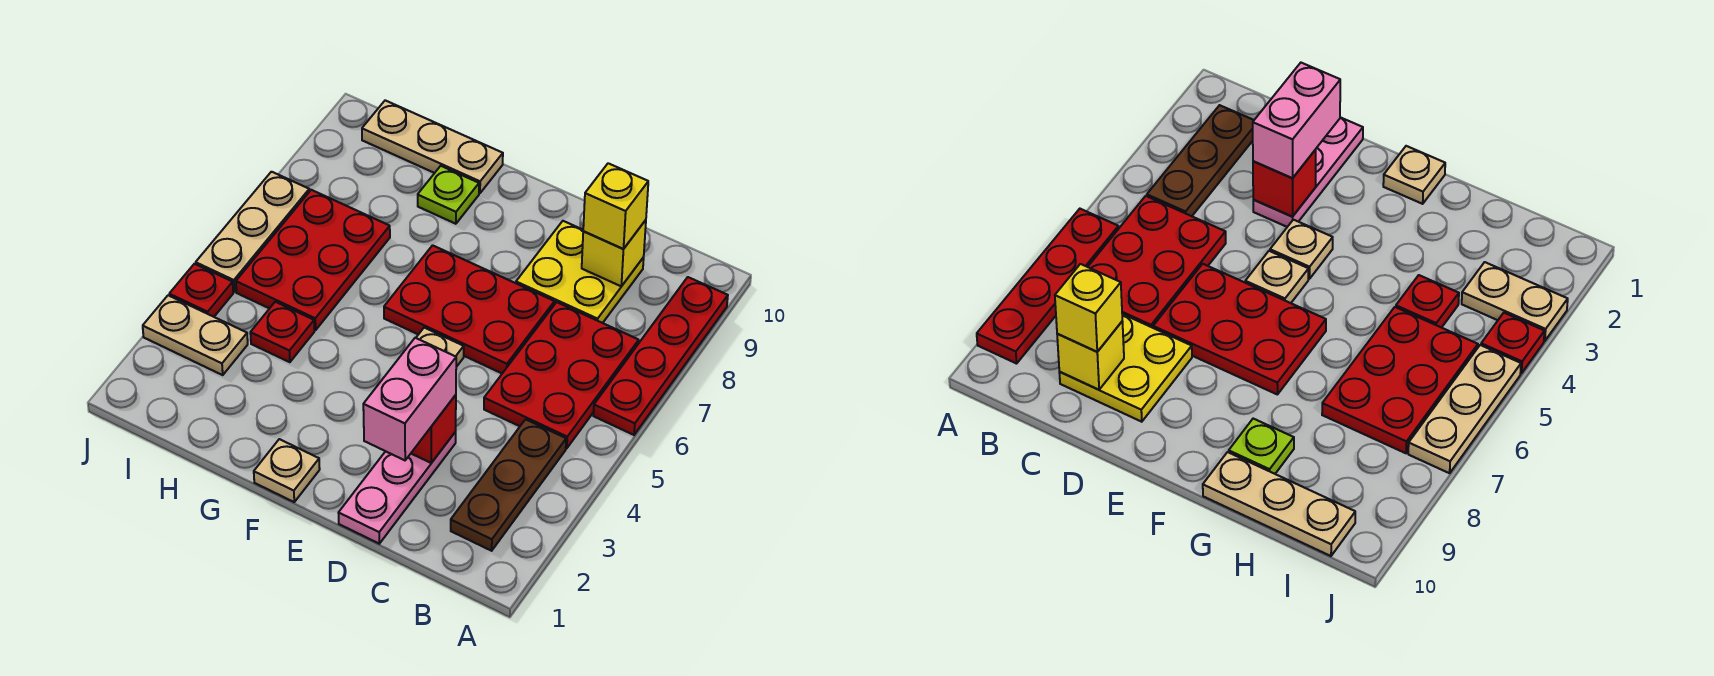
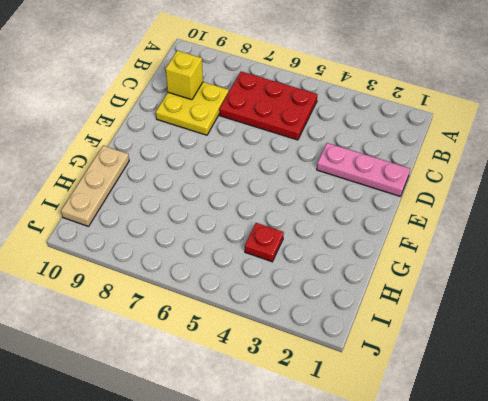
none -> red 1x4 plate [593,277,728,435]
none -> brown 1x3 plate [451,419,566,551]
none -> red 2x3 plate [384,245,554,373]

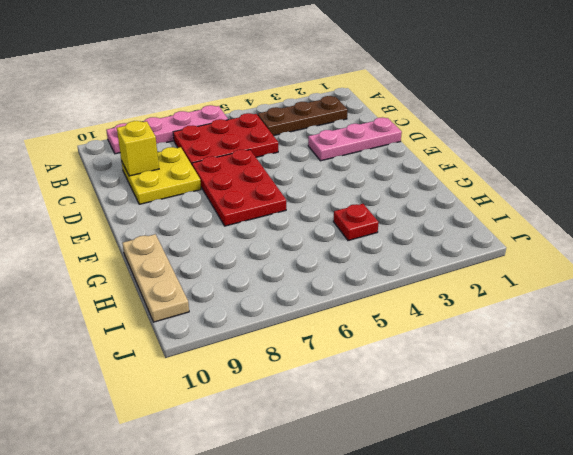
pink 1x4 plate [106,105,228,154] -> red 1x4 plate [593,277,728,435]
none -> tan 1x1 plate [1270,220,1333,279]
none -> tan 1x1 plate [416,328,464,367]
none -> tan 1x1 plate [254,439,320,502]

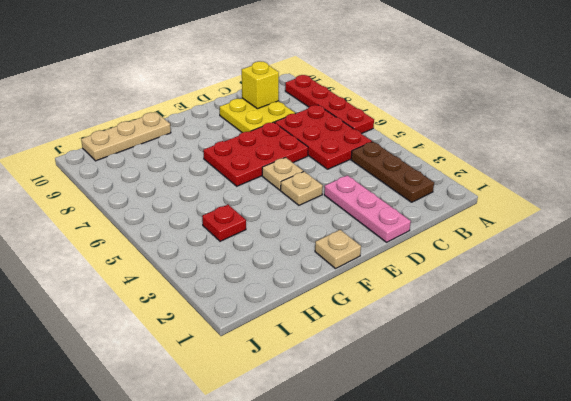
none -> lime 1x1 plate [418,166,479,224]
none -> red 2x3 plate [236,190,390,330]
none -> tan 1x2 plate [143,295,248,375]

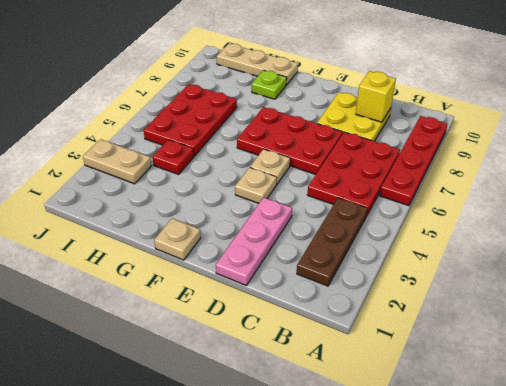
none -> red 1x1 plate [169,264,233,317]
none -> tan 1x3 plate [196,172,309,292]
none -> red 1x1 brick [411,395,456,463]

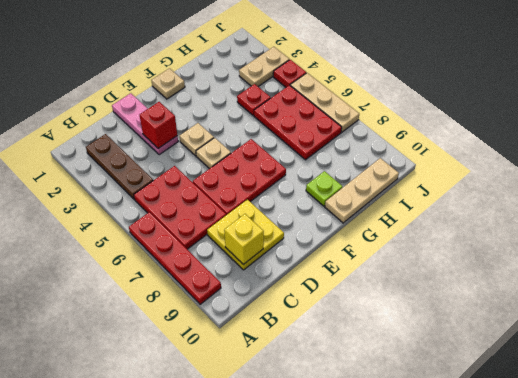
none -> yellow 1x1 brick [583,163,648,249]
none -> pink 1x2 brick [363,338,456,460]

